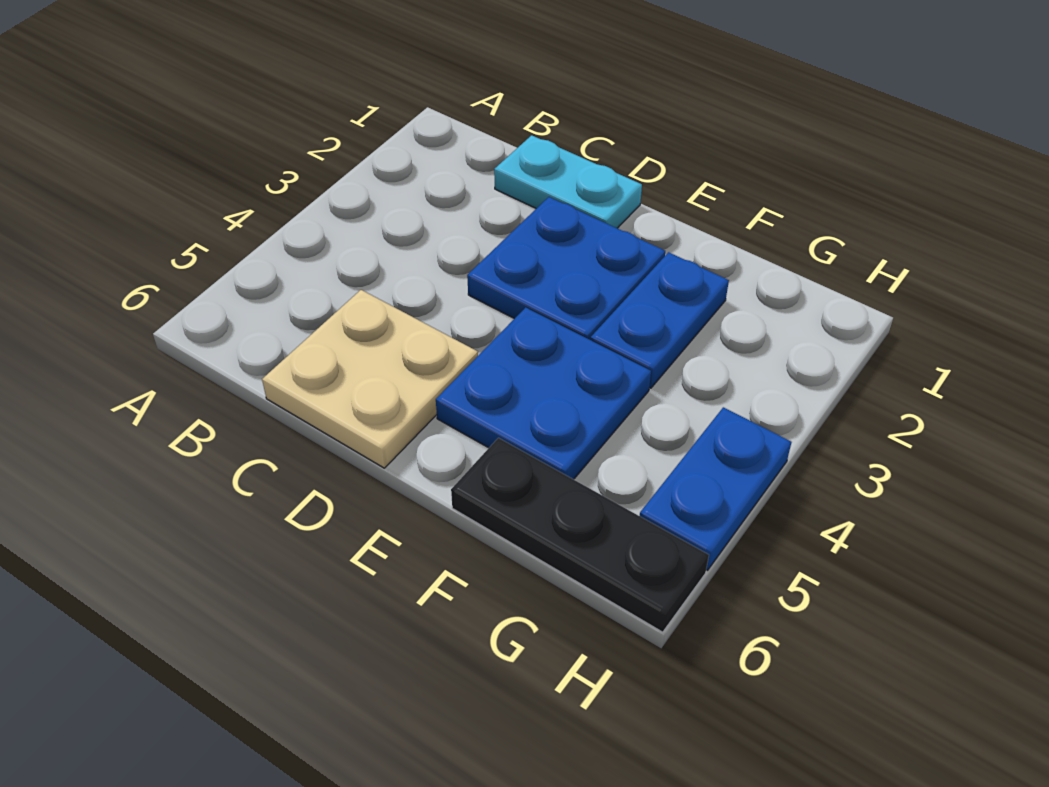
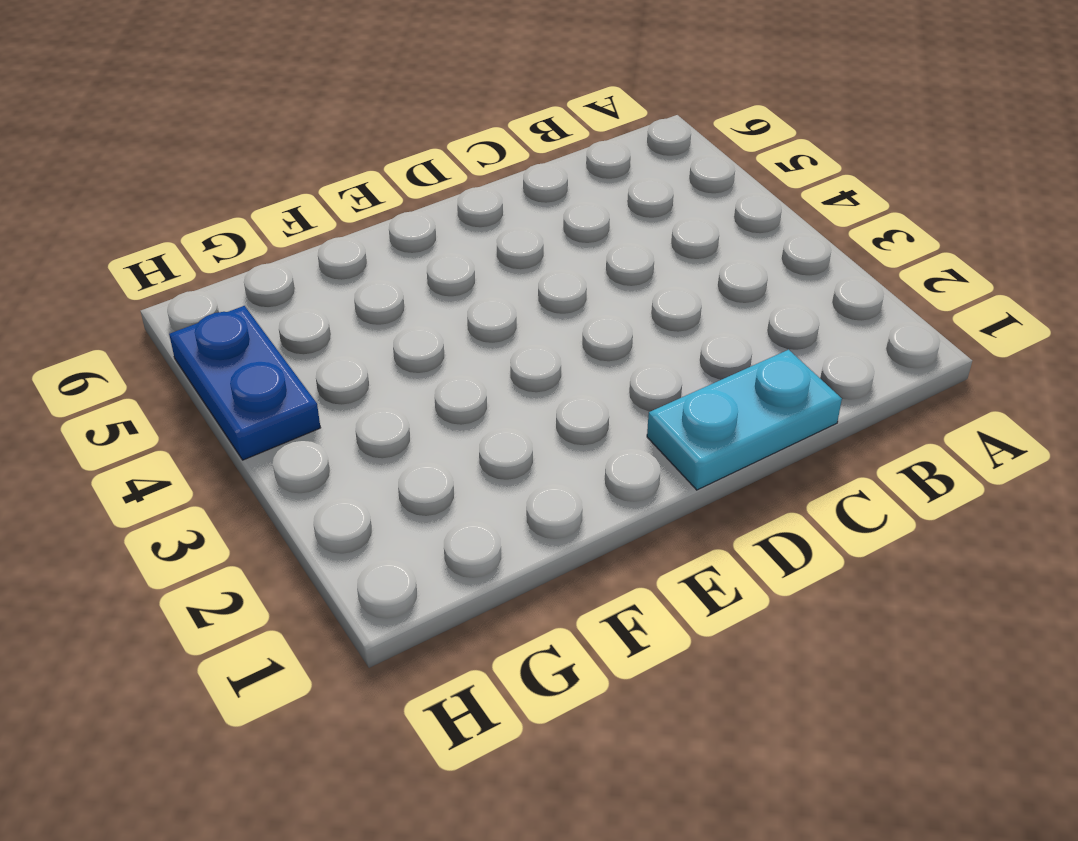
none -> tan 2x2 plate [262,290,478,468]
none -> blue 2x2 plate [467,197,665,340]

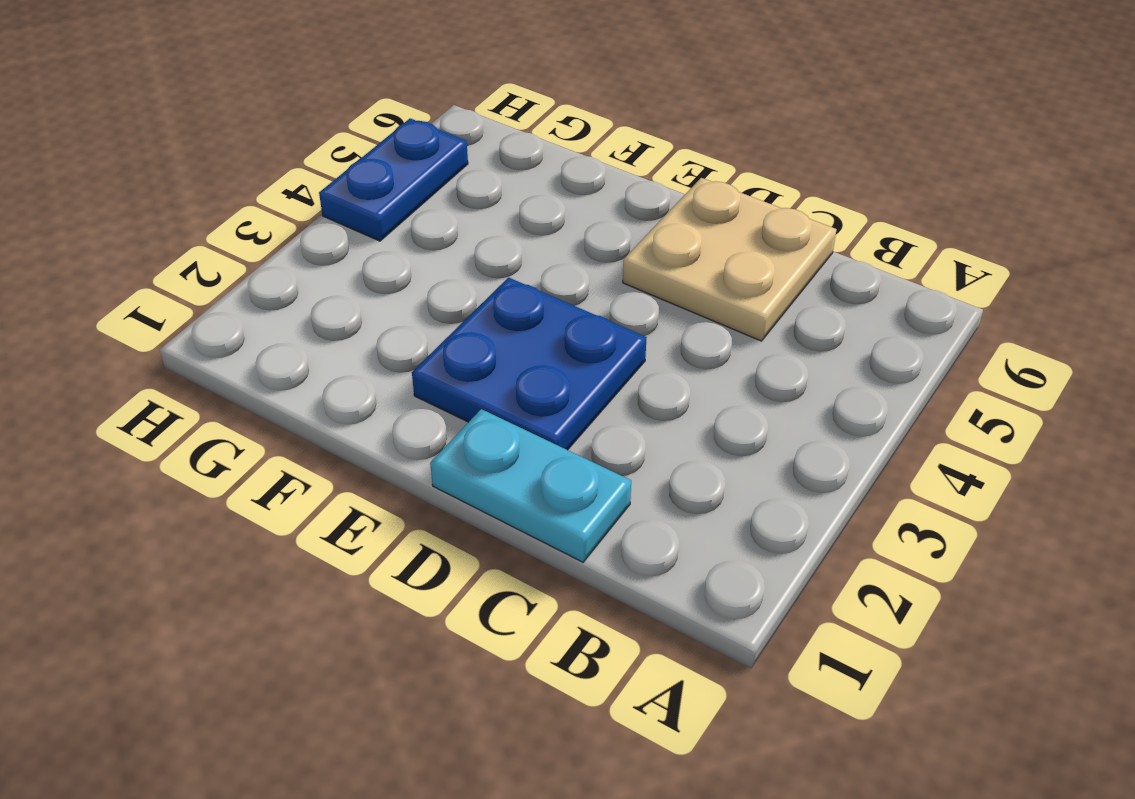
none -> blue 2x2 plate [436,307,651,479]
none -> blue 1x2 plate [591,252,729,388]

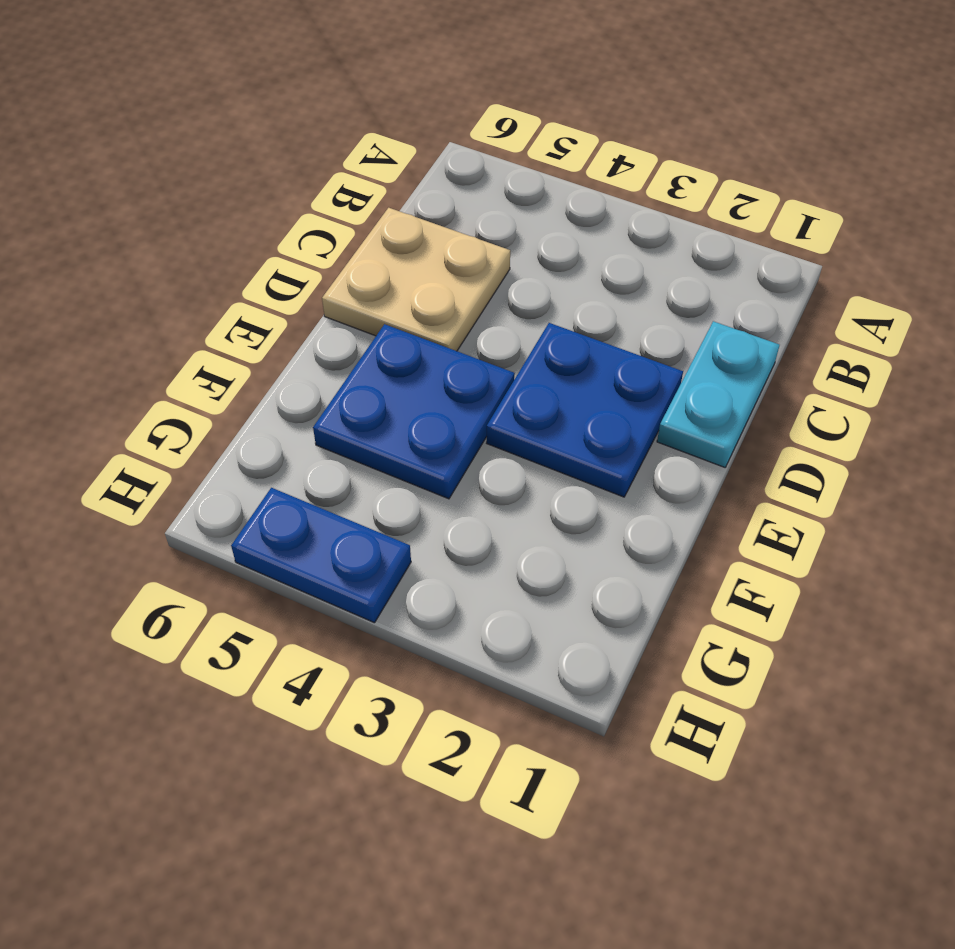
none -> blue 1x2 plate [591,252,729,388]
none -> black 1x3 plate [451,438,709,632]

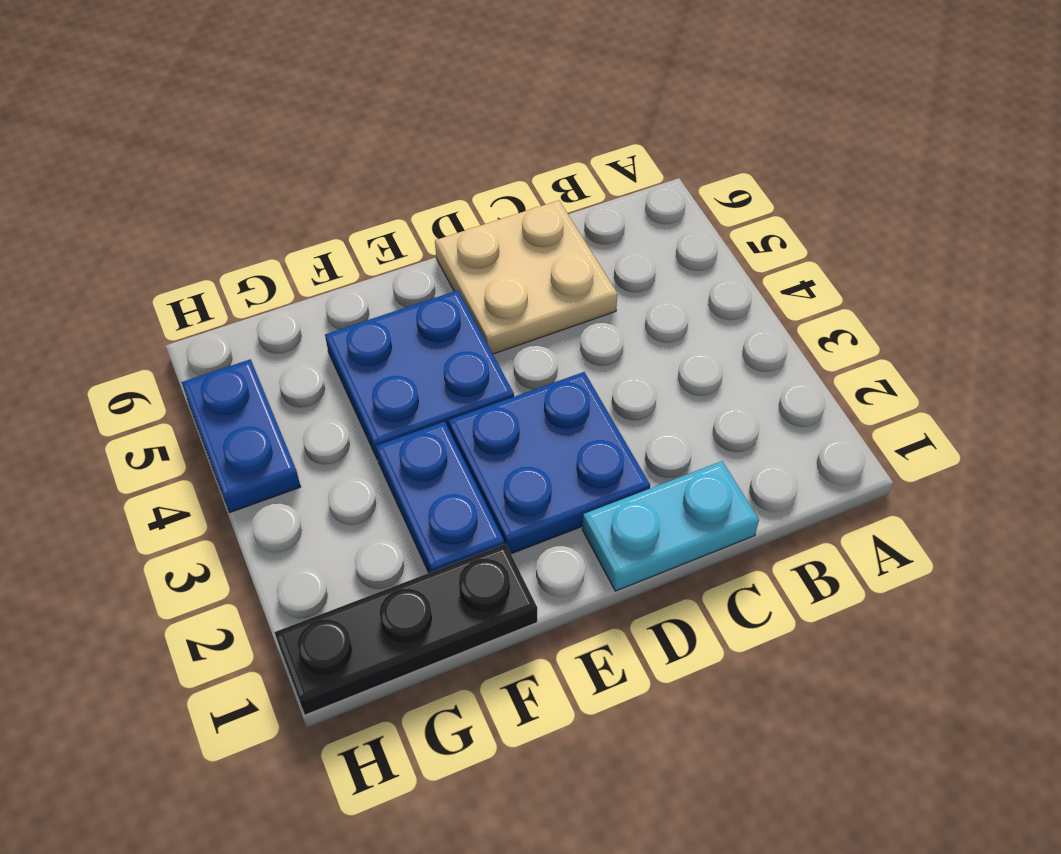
black 1x3 plate [274,544,537,715] -> black 1x3 plate moved to [451,438,709,632]

